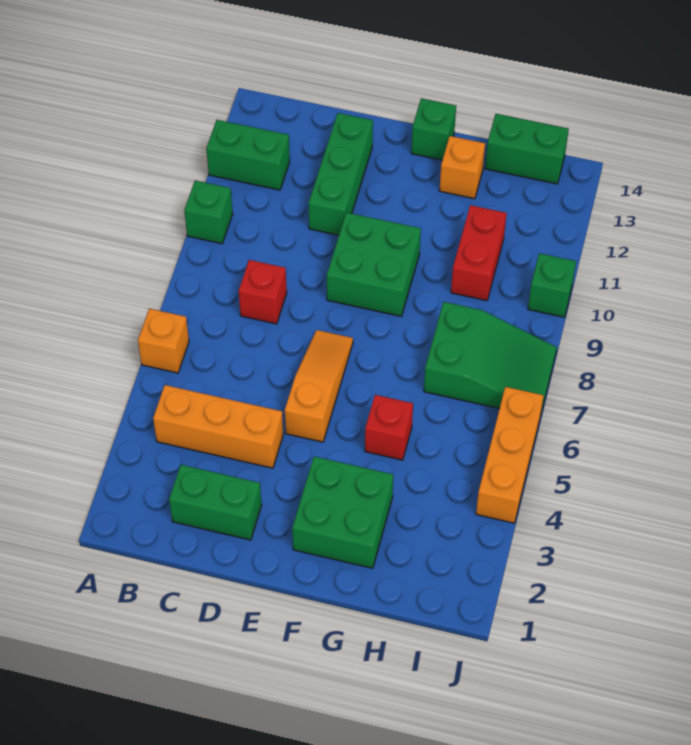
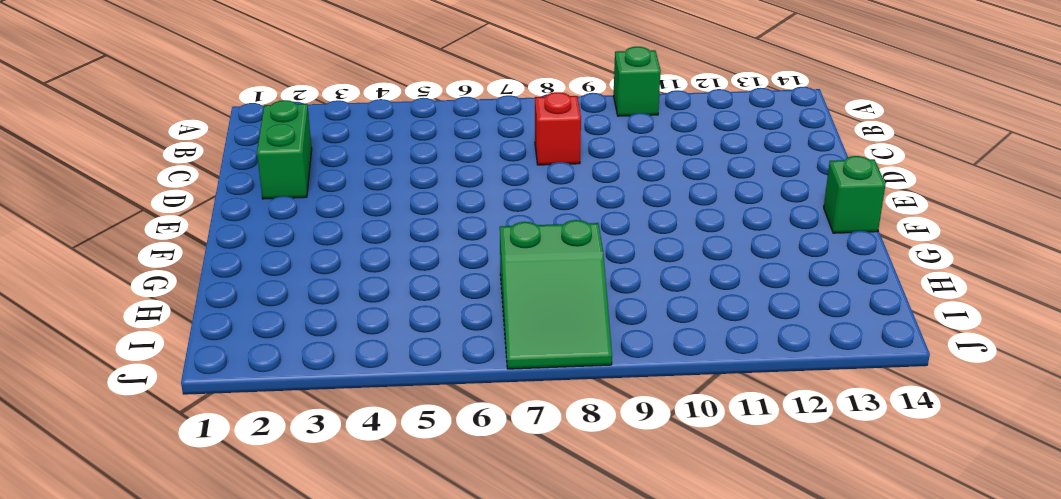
none -> orange 1x1 brick [138,308,189,373]
none -> green 1x2 brick [206,120,290,190]
none -> orange 1x3 brick [153,385,283,468]

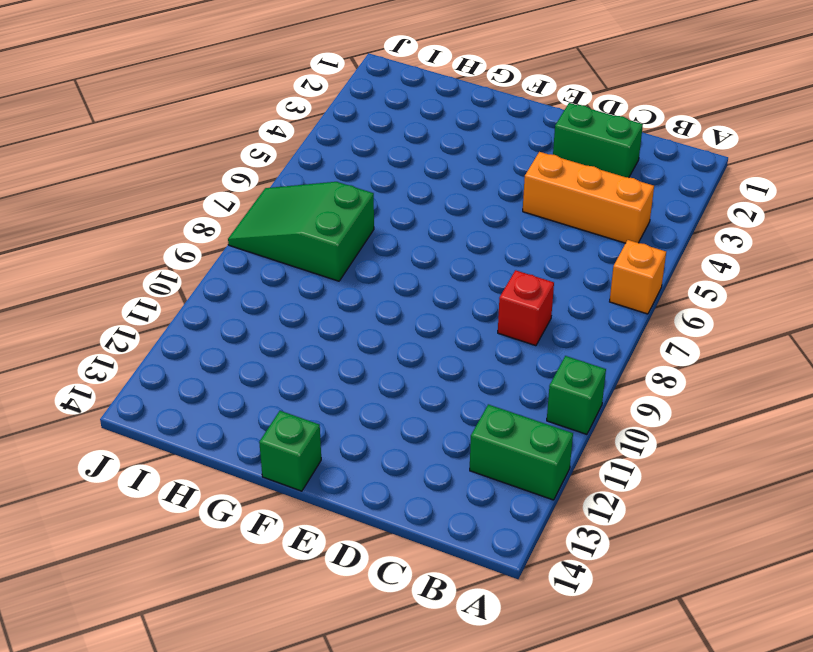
none -> green 1x3 brick [309,113,373,235]
none -> orange 1x3 slope [285,330,353,442]
none -> green 2x2 brick [327,212,421,316]

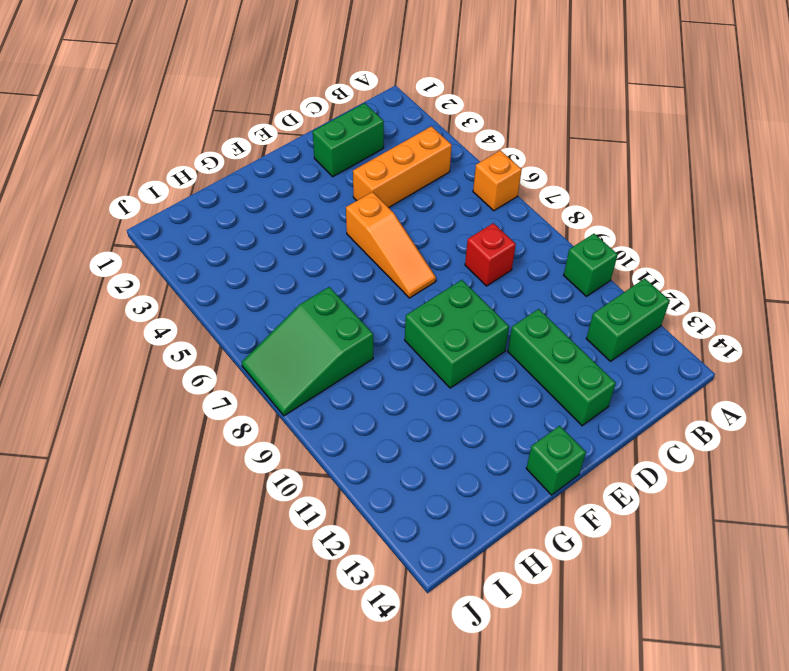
none -> green 2x2 brick [292,456,393,568]
none -> red 1x1 brick [365,395,413,460]
none -> orange 1x1 brick [440,136,485,199]

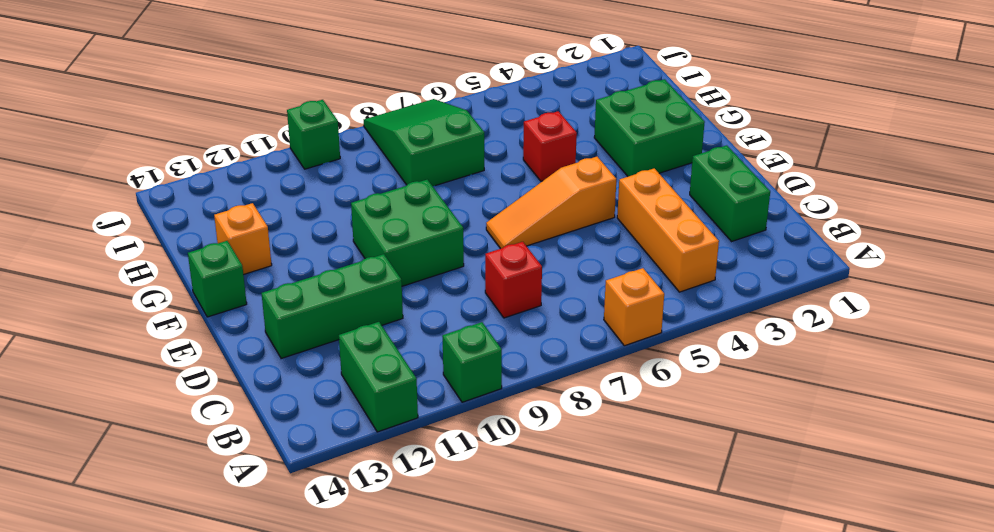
none -> red 1x2 brick [451,205,507,301]
none -> green 1x2 brick [485,114,569,184]
none -> orange 1x3 brick [476,387,544,523]

